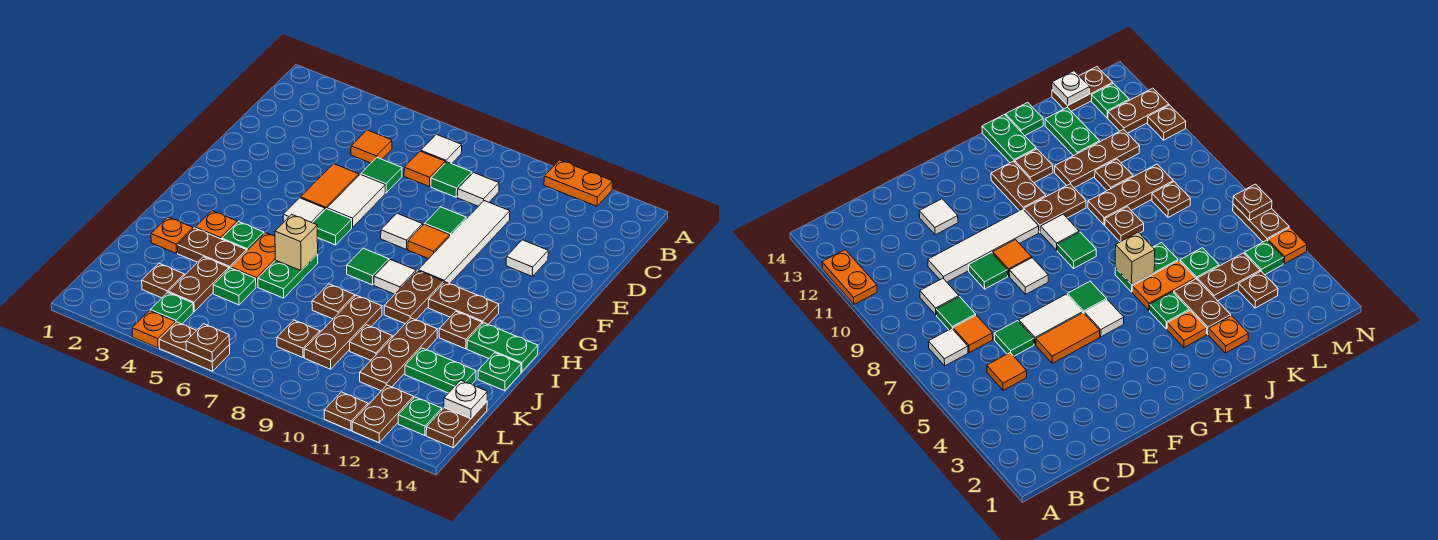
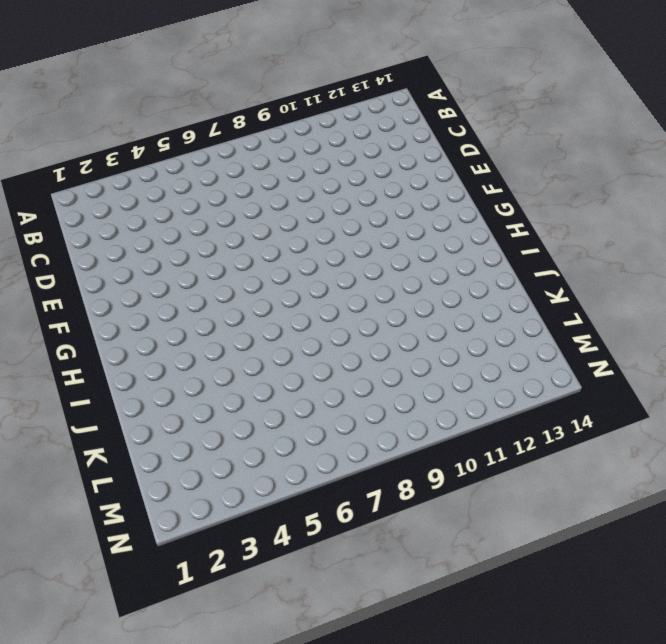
none -> orange 1x2 plate [544,160,613,206]
none -> white 1x1 tile [421,134,462,164]
none -> orange 1x1 tile [351,130,392,163]
none -> orange 1x1 tile [404,151,445,187]

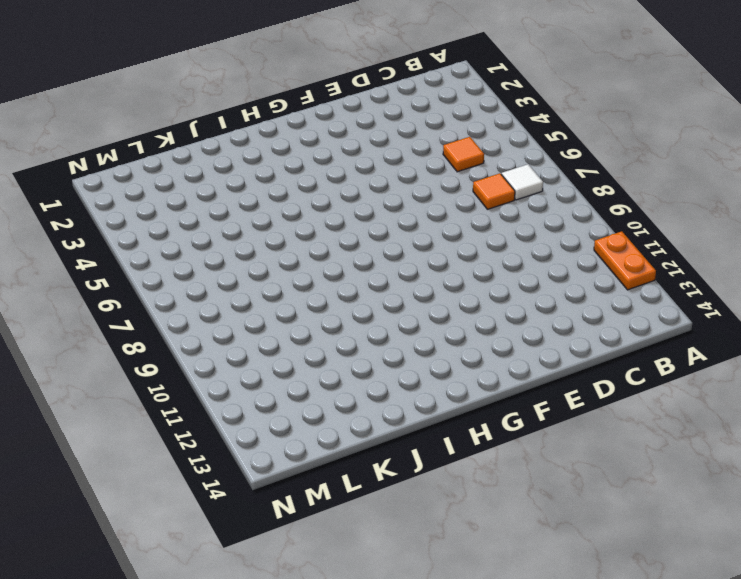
none -> green 1x1 tile [431,162,472,197]
none -> white 1x1 tile [458,173,499,206]
none -> green 1x1 tile [361,158,402,193]
none -> white 1x4 tile [418,201,510,284]

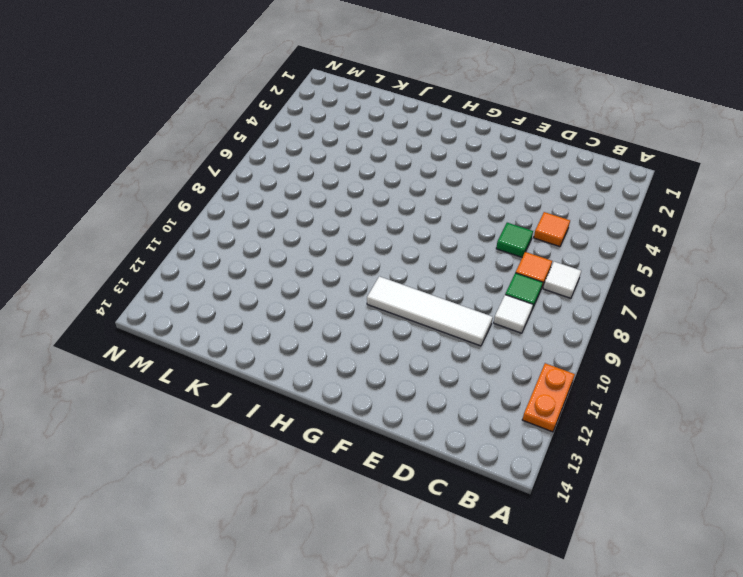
none -> orange 1x2 tile [300,164,359,209]
none -> white 1x2 tile [327,174,385,227]
none -> green 1x1 tile [425,207,466,236]
none -> white 1x1 tile [506,240,548,276]

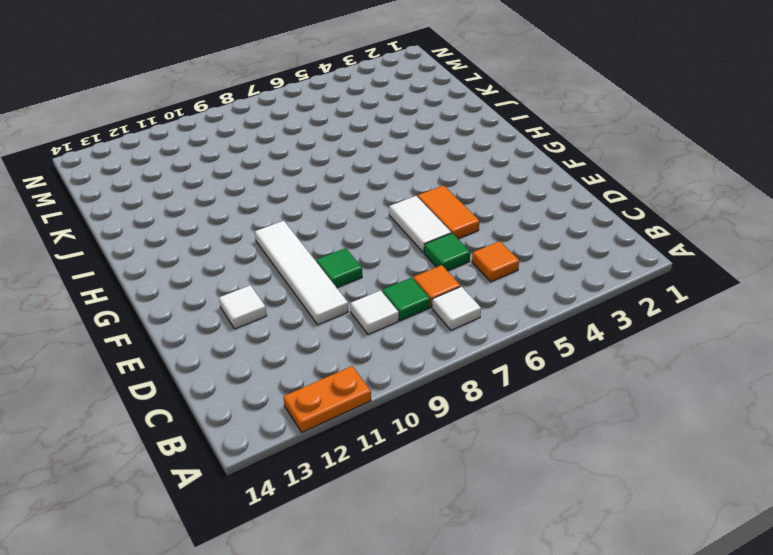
none -> white 1x1 tile [381,213,423,250]
none -> orange 1x1 tile [408,224,450,259]
none -> white 1x1 tile [283,198,325,223]
none -> green 1x1 tile [313,209,352,245]

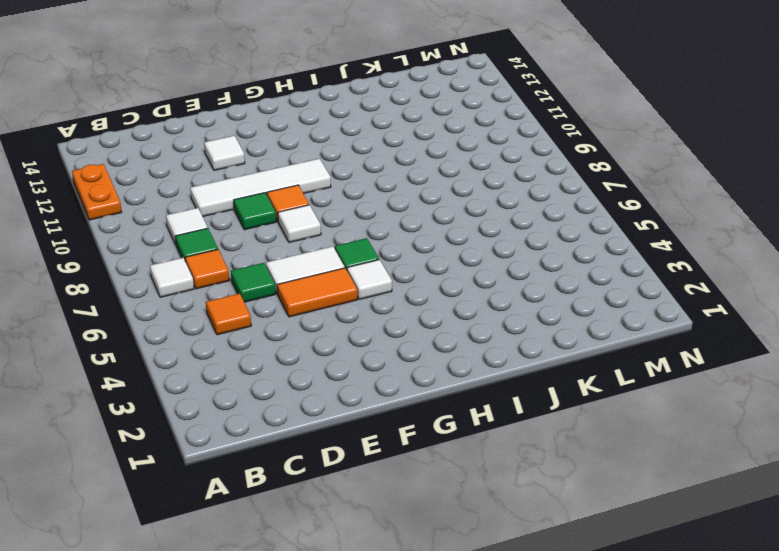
none -> green 1x1 tile [347,248,389,285]
none -> white 1x1 tile [374,259,416,294]
none -> brown 1x2 plate [384,271,444,324]
none -> brown 1x2 plate [429,282,499,324]

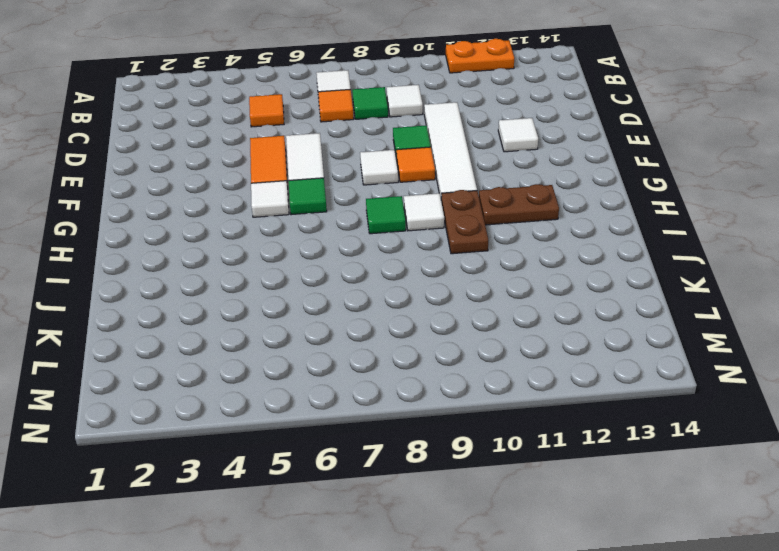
none -> green 1x1 tile [361,158,402,193]
none -> orange 1x1 plate [195,211,237,239]
none -> green 1x1 plate [222,222,264,251]
none -> orange 1x2 plate [231,233,275,287]

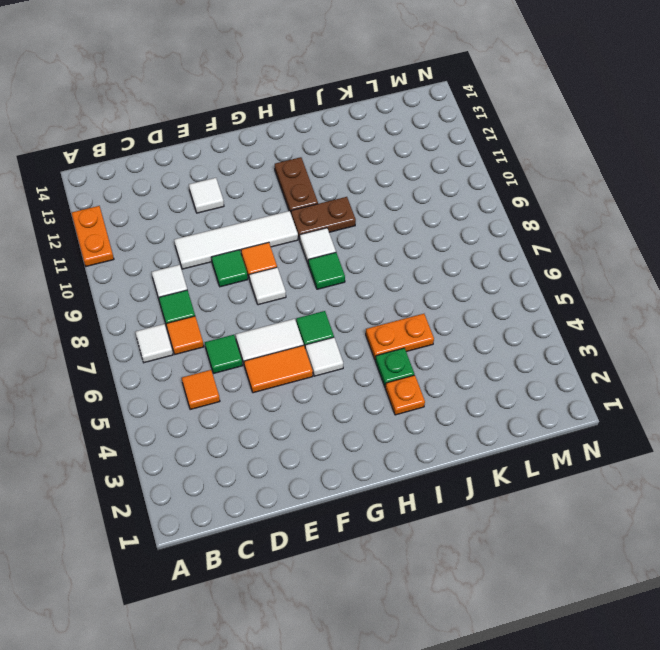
none -> green 1x2 plate [258,254,318,298]
none -> brown 1x1 plate [439,311,482,349]
none -> green 1x2 plate [467,323,538,372]
none -> orange 1x1 plate [151,217,193,253]

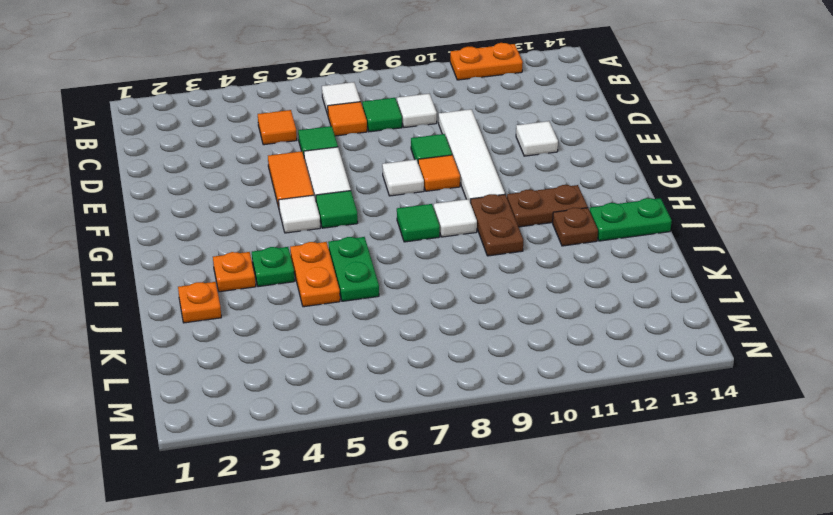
none -> brown 1x2 plate [178,228,246,268]
none -> brown 1x1 plate [312,284,355,319]
none -> brown 1x3 plate [304,295,382,369]
none -> brown 1x3 plate [360,318,437,391]

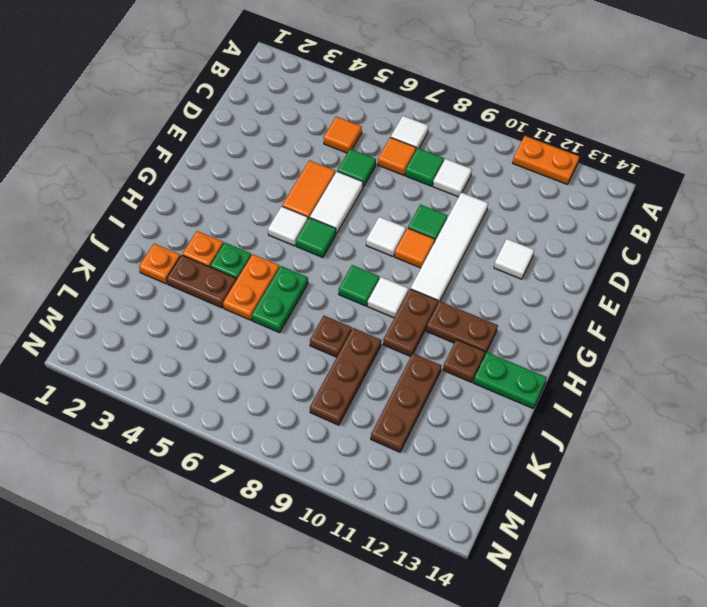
none -> green 1x1 plate [478,353,521,391]
none -> brown 1x2 plate [168,257,229,311]
none -> green 1x1 plate [213,268,256,305]
none -> brown 1x1 plate [350,325,392,360]

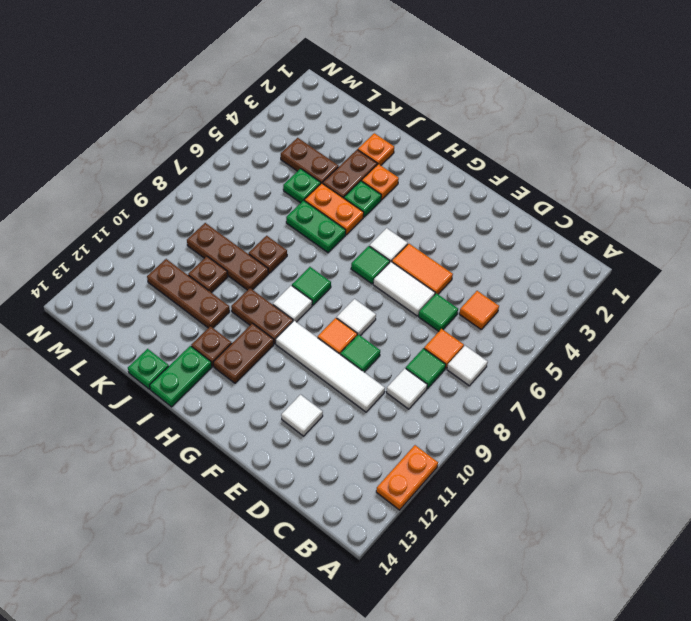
none -> green 1x2 plate [405,348,476,393]
none -> brown 1x1 plate [142,263,184,298]
none -> brown 1x1 plate [277,320,320,358]
none -> brown 1x2 plate [426,402,487,447]

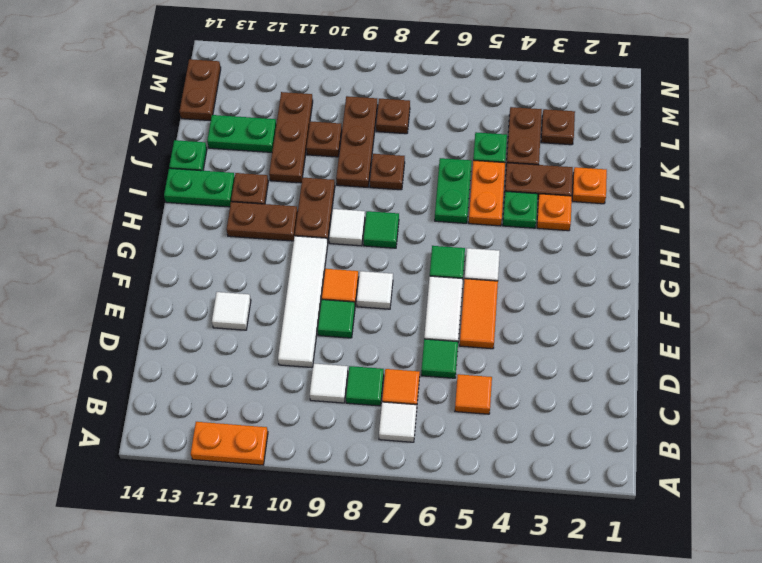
none -> green 1x1 plate [150,292,193,324]
none -> brown 1x2 plate [352,385,414,442]
none -> green 1x1 plate [398,397,442,436]
none -> orange 1x1 plate [132,311,175,348]

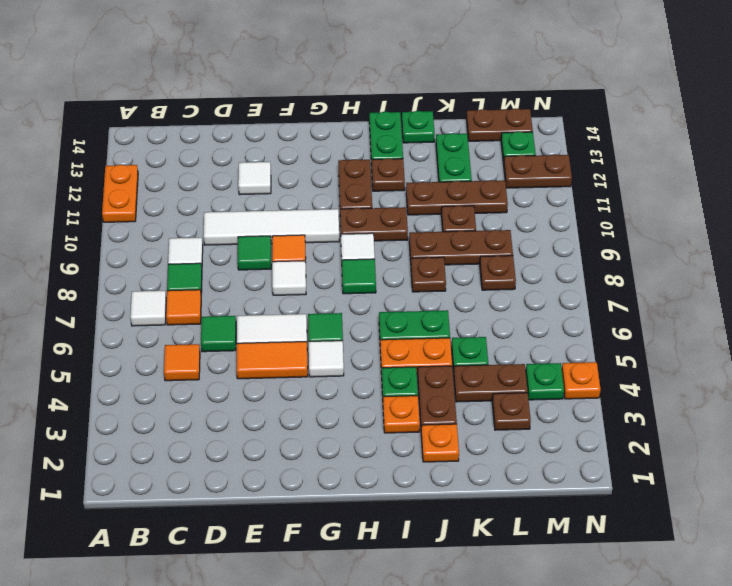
none -> brown 1x2 plate [159,322,230,371]
none -> brown 1x1 plate [324,392,368,431]
none -> tan 1x1 brick [275,214,318,271]
none -> white 1x1 plate [444,380,487,419]

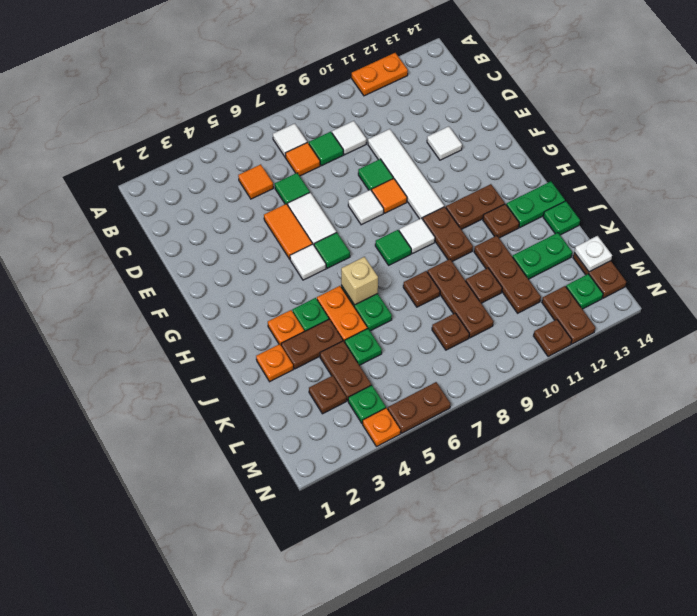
none -> brown 1x1 plate [186,324,230,362]

